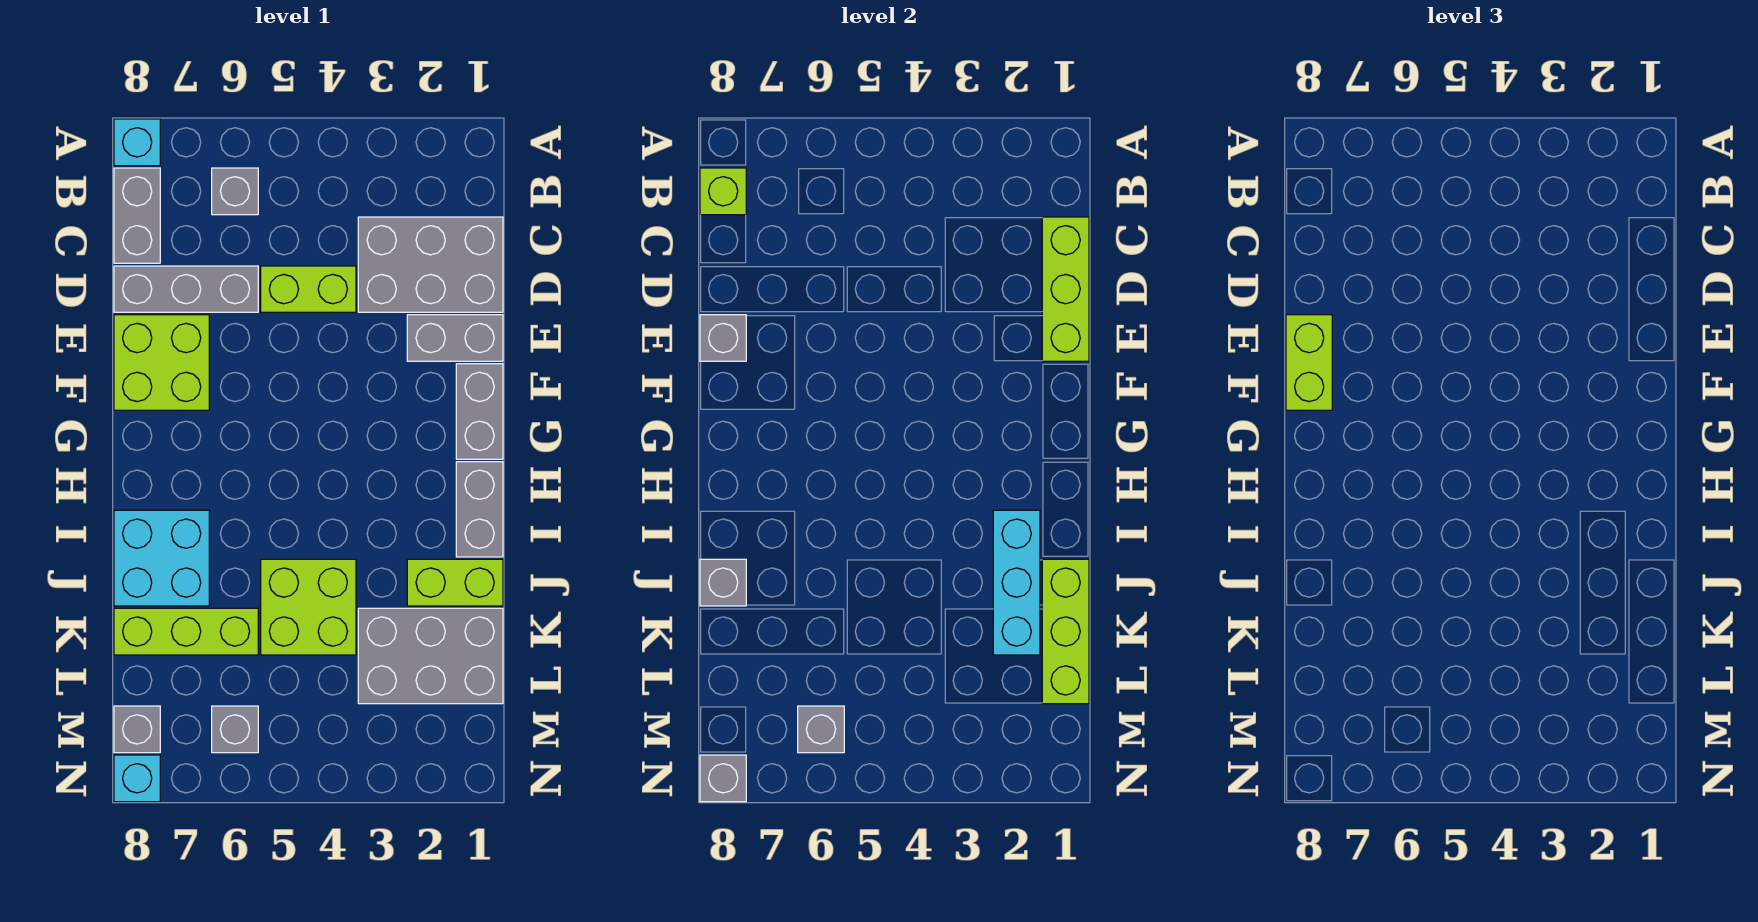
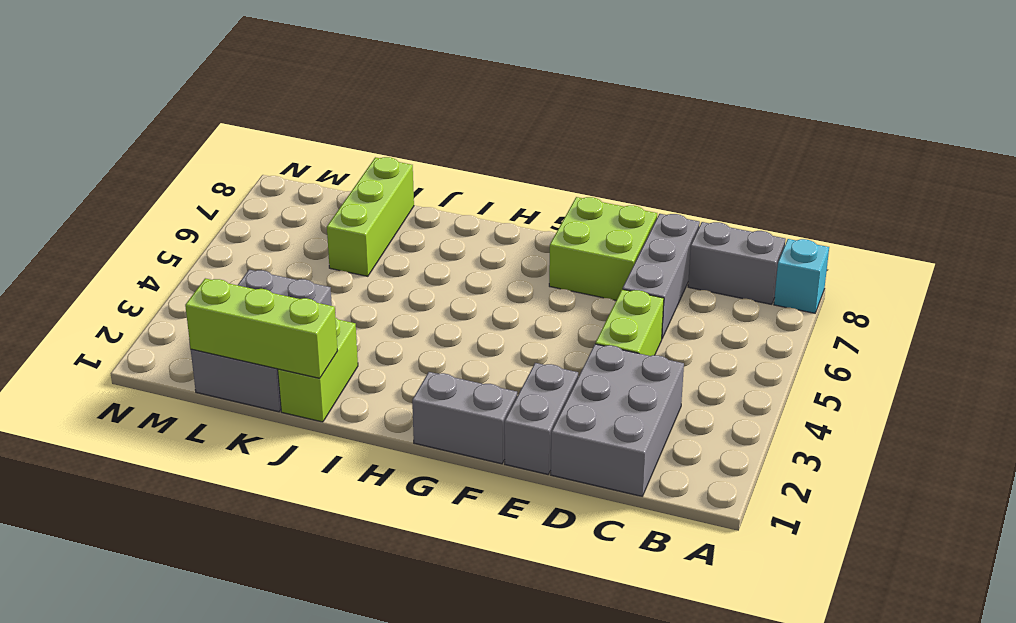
none -> grey 1x1 brick [212,168,258,215]
none -> grey 1x2 brick [456,462,503,557]
none -> cyan 2x2 brick [114,510,209,606]

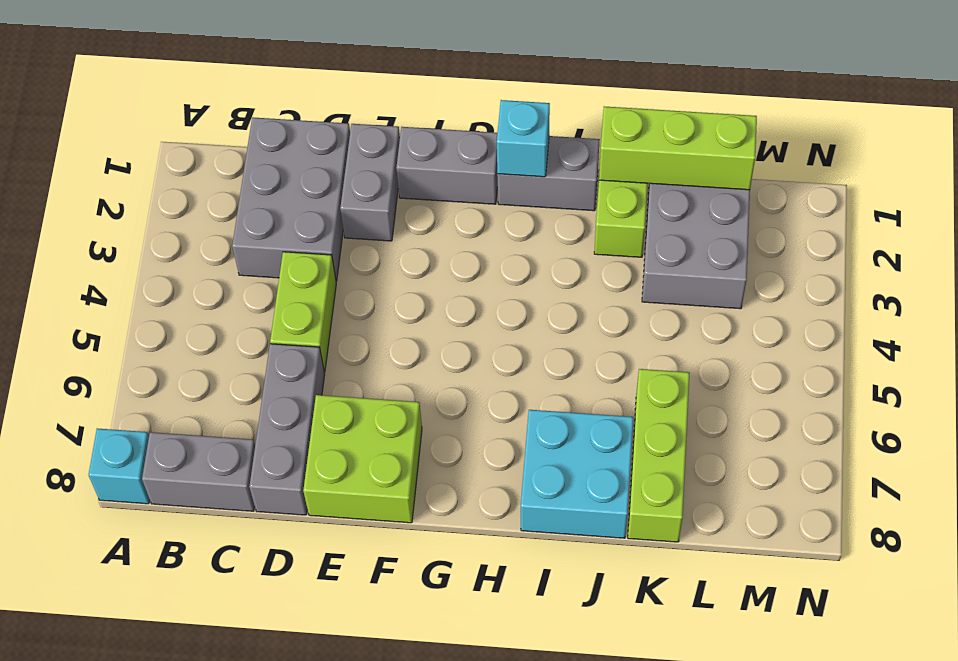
cyan 1x1 brick [497,100,550,177] -> cyan 1x1 brick moved to [114,755,160,802]
none -> grey 1x1 brick [212,168,258,215]
none -> lime 2x2 brick [261,559,356,655]
none -> grey 1x1 brick [212,706,258,753]

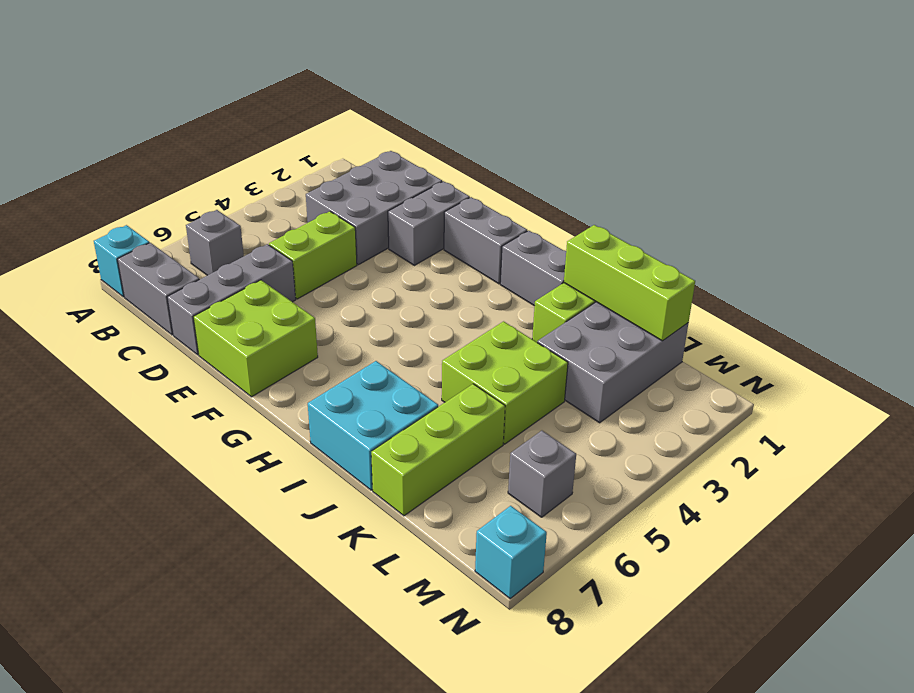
none -> grey 1x1 brick [114,706,160,753]
none -> lime 1x1 brick [700,168,746,215]
none -> lime 1x3 brick [1042,217,1089,361]

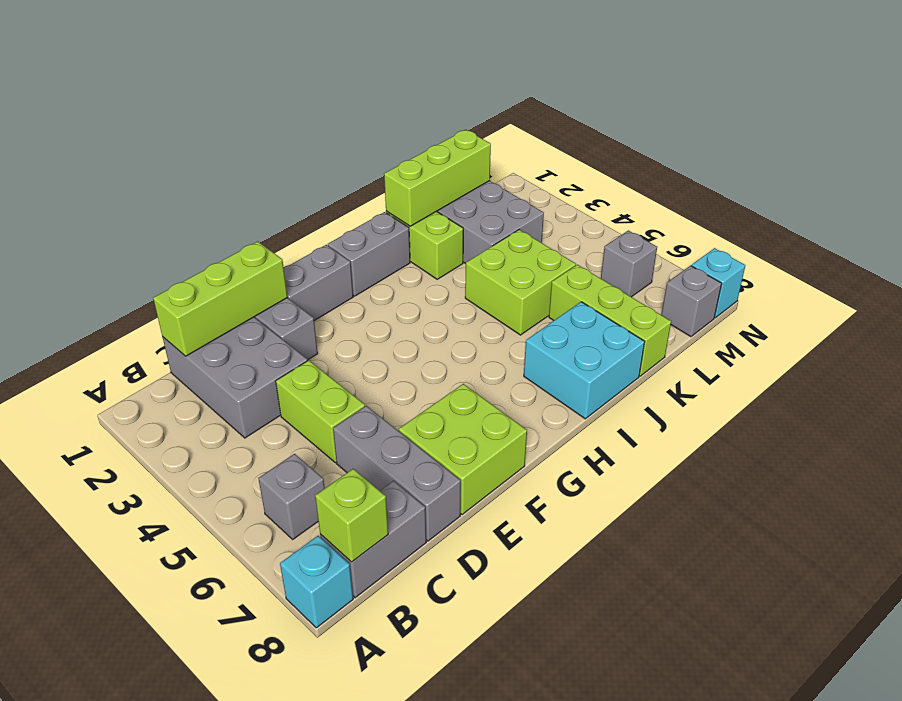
none -> grey 1x1 brick [700,315,746,361]
none -> cyan 1x3 brick [993,510,1040,655]
none -> grey 1x1 brick [700,559,746,606]

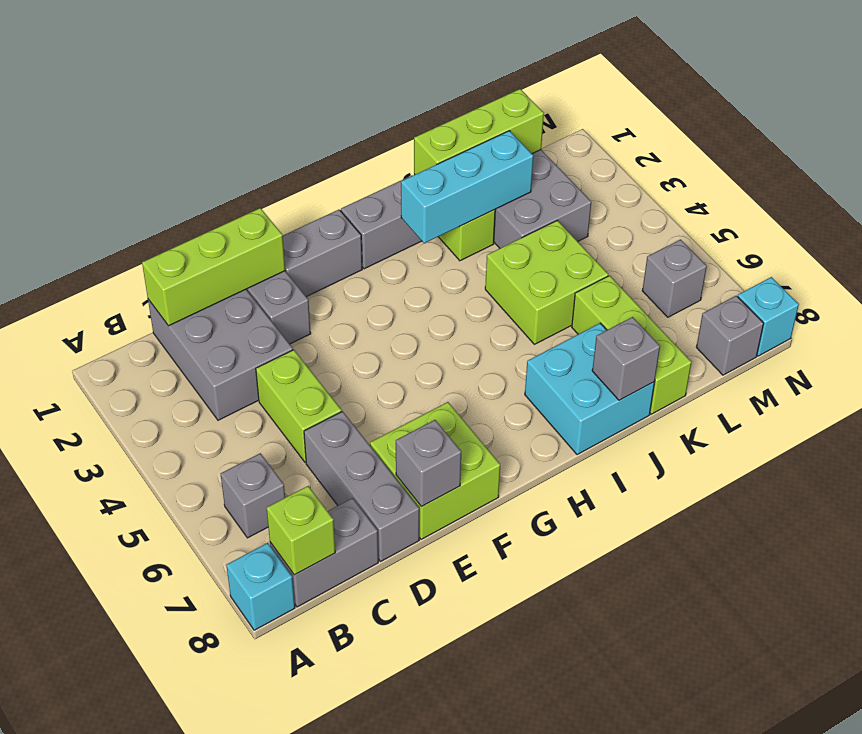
none -> grey 1x1 brick [798,706,844,753]
none -> grey 1x1 brick [700,755,746,802]
none -> lime 1x2 brick [1286,315,1332,410]

